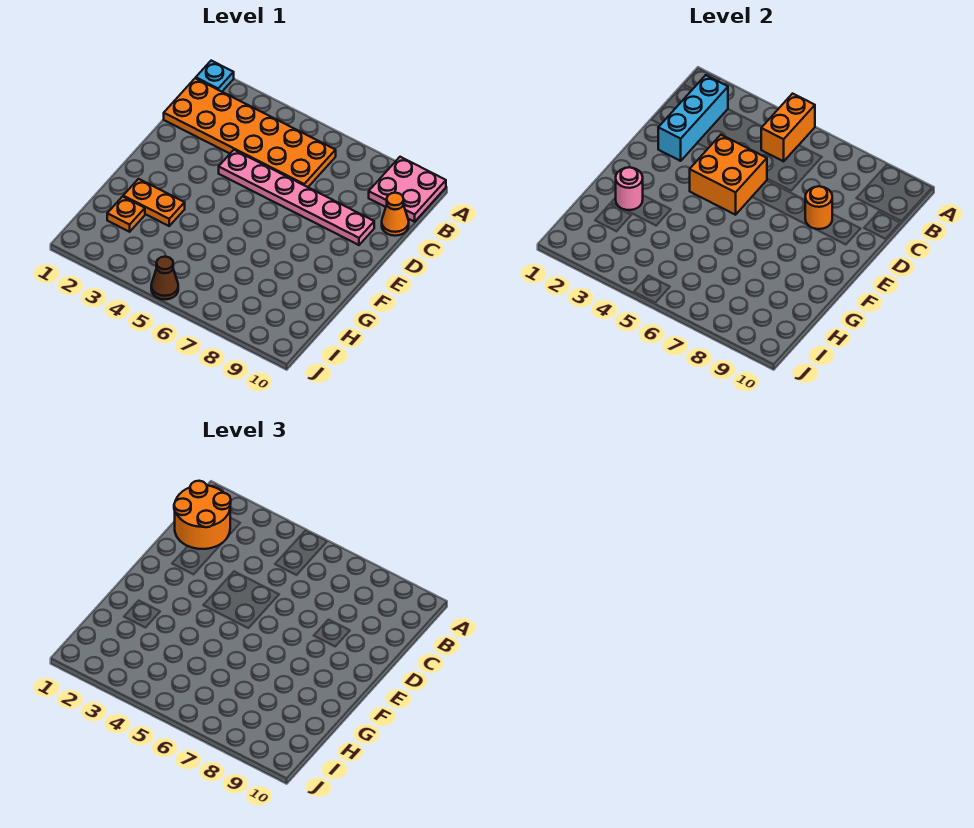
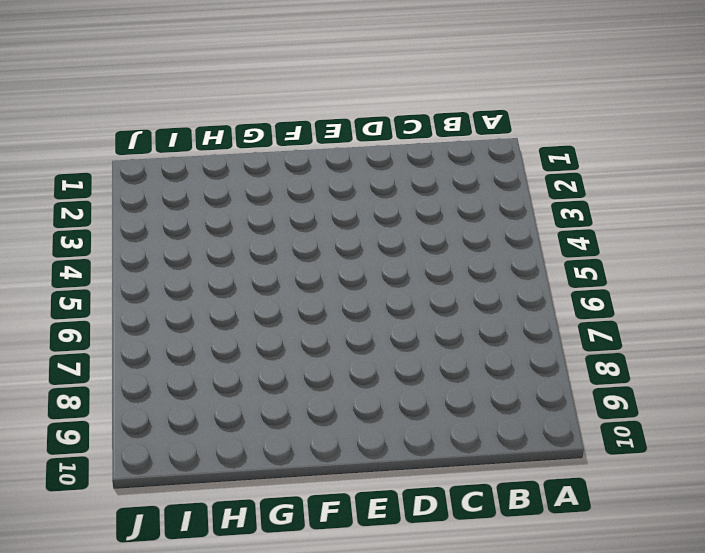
none -> cyan 1x1 plate [196,61,234,92]
none -> pink 2x2 plate [369,157,446,222]
none -> orange 2x6 plate [164,78,336,187]

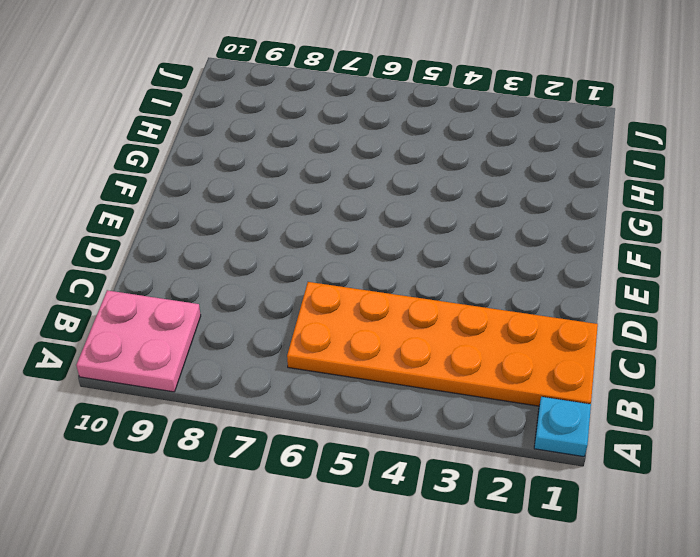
none -> orange 1x1 cone [382,193,409,236]
none -> pink 1x6 plate [219,150,374,245]
none -> orange 1x2 plate [123,179,185,226]

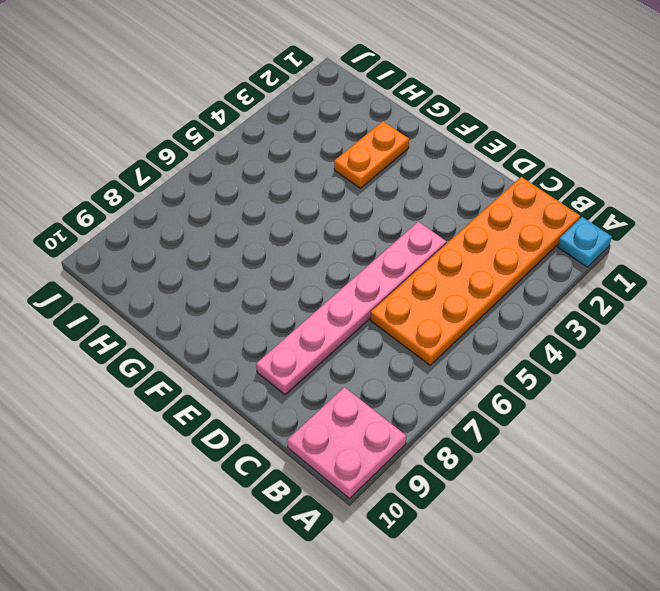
none -> orange 1x1 cone [382,193,409,236]
none -> orange 1x1 plate [107,197,145,232]
none -> brown 1x1 cone [151,257,178,300]

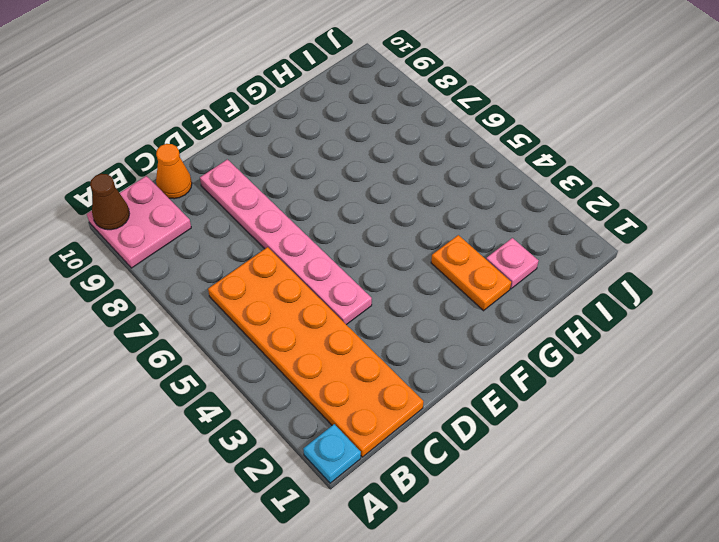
brown 1x1 cone [90,174,130,230] -> brown 1x1 cone moved to [151,257,178,300]
pink 1x1 plate [486,238,539,289] -> orange 1x1 plate [107,197,145,232]
none -> orange 1x2 brick [761,94,815,161]
none -> cyan 1x3 brick [658,75,728,161]
none -> orange 2x2 brick [690,135,767,215]

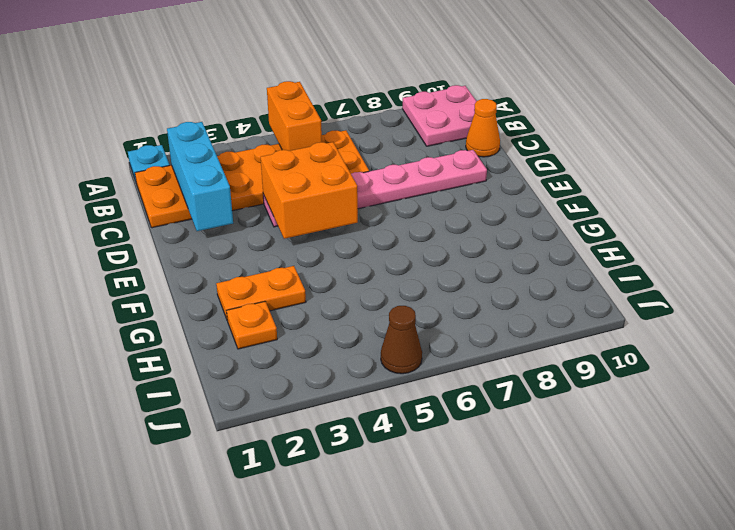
none -> orange 1x1 round brick [805,186,832,229]
none -> pink 1x1 round brick [616,167,643,210]
none -> orange 2x2 round brick [174,481,231,549]

